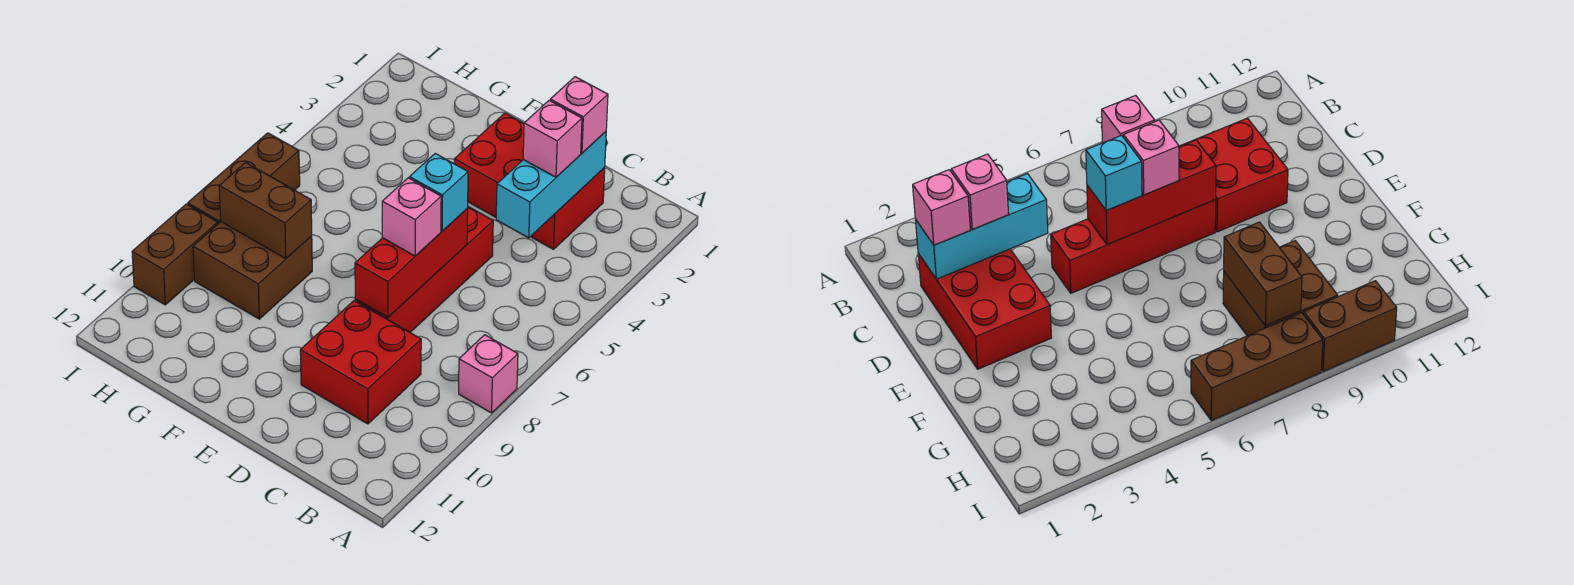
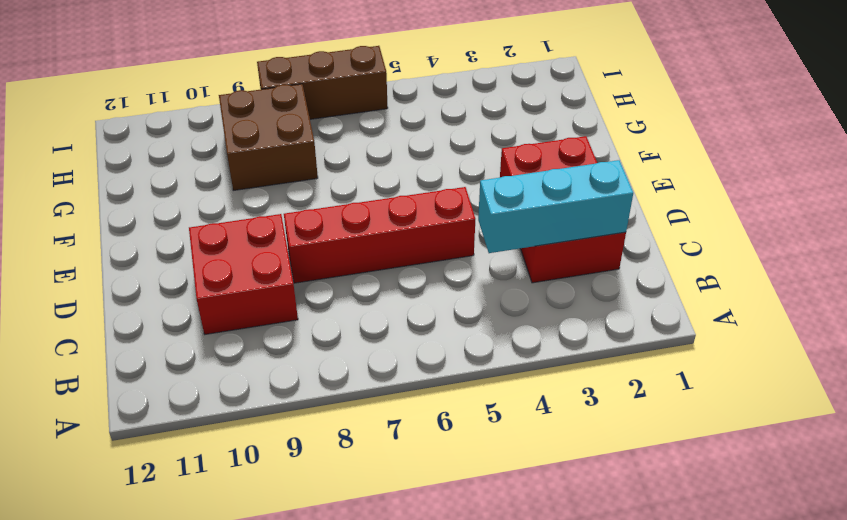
none -> pink 1x1 brick [459,335,518,413]
none -> brown 1x2 brick [132,204,218,305]
none -> red 1x3 brick [355,208,468,317]

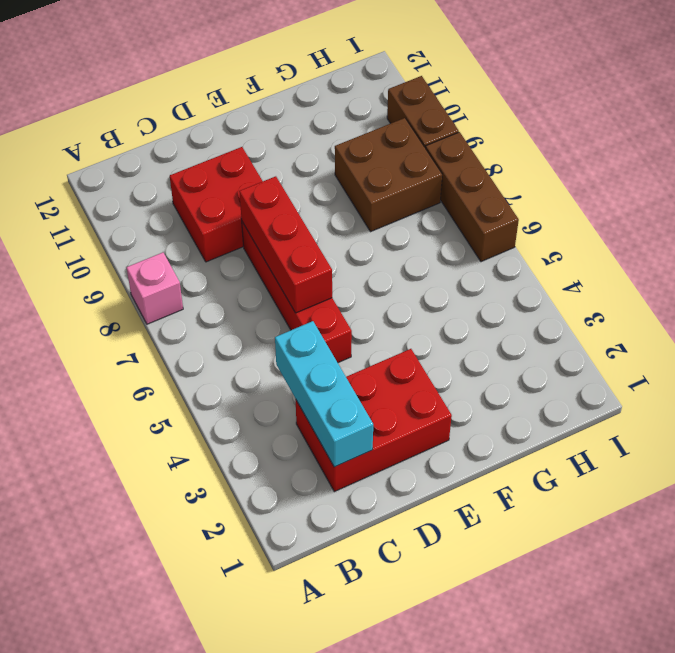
none -> brown 1x2 brick [219,163,312,259]
none -> pink 1x1 brick [550,77,608,153]
none -> pink 1x1 brick [523,100,582,177]

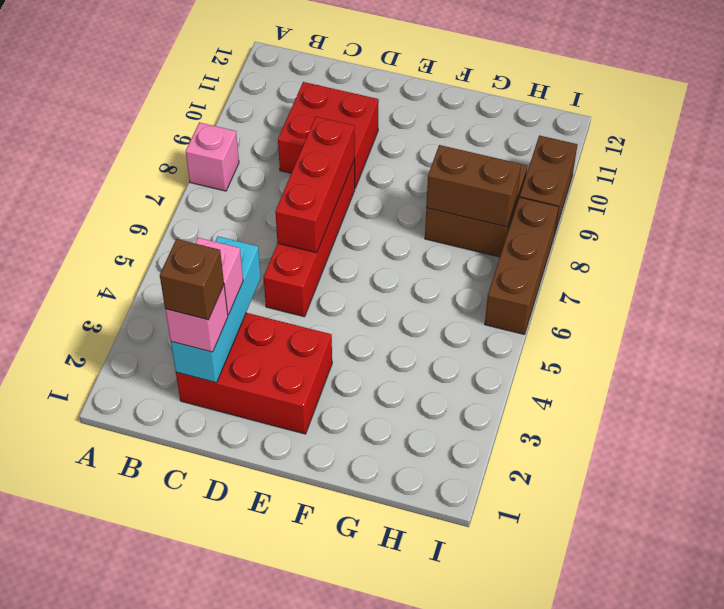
brown 1x1 brick [160,239,224,320] -> none
none -> cyan 1x1 brick [409,154,468,231]
none -> pink 1x1 brick [382,178,441,256]

